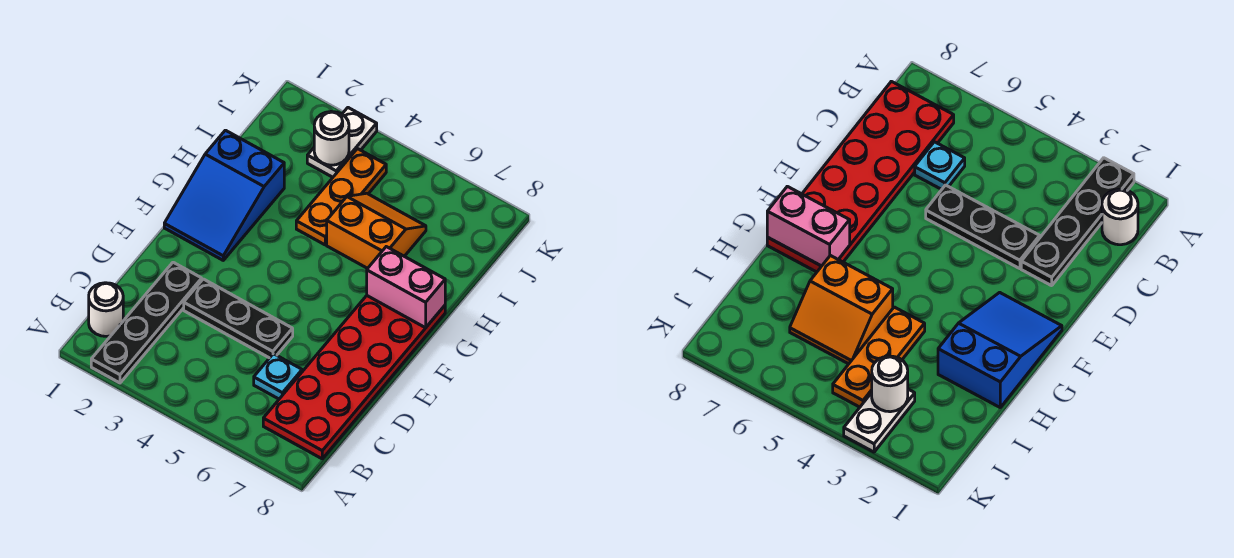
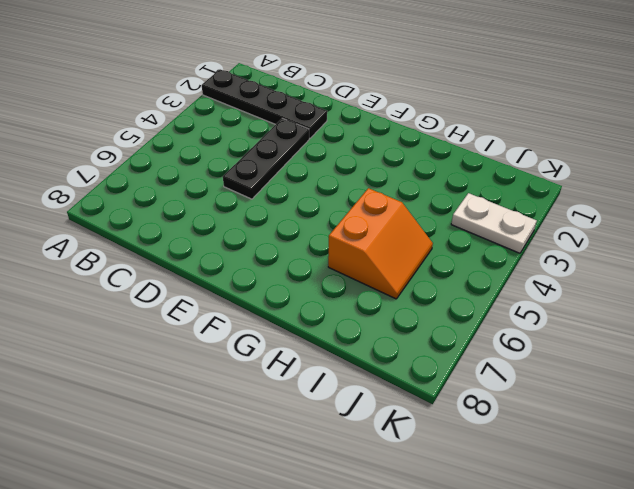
none -> white 1x1 round brick [89,283,123,336]
none -> red 2x6 plate [263,296,445,459]

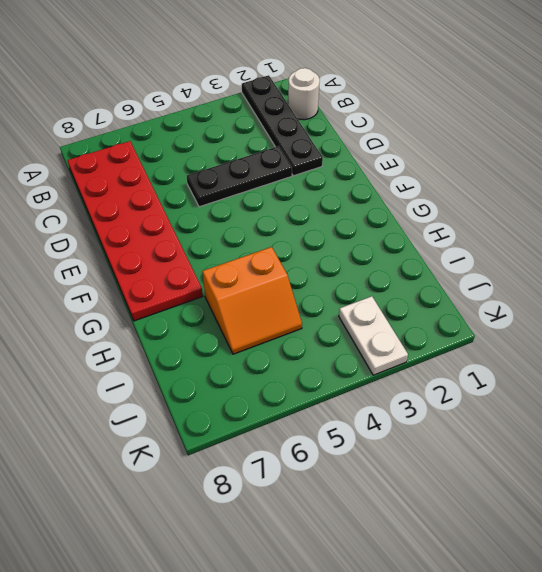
none -> cyan 1x1 plate [254,354,302,399]
none -> blue 2x3 slope [164,130,284,260]

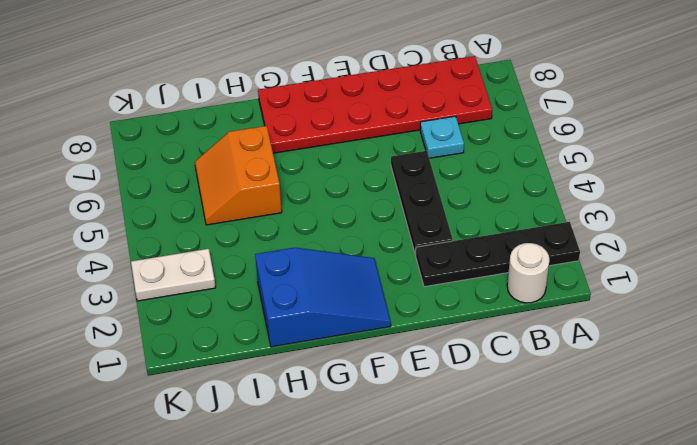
none -> orange 1x3 plate [296,149,386,245]
none -> pink 1x2 brick [367,247,445,328]

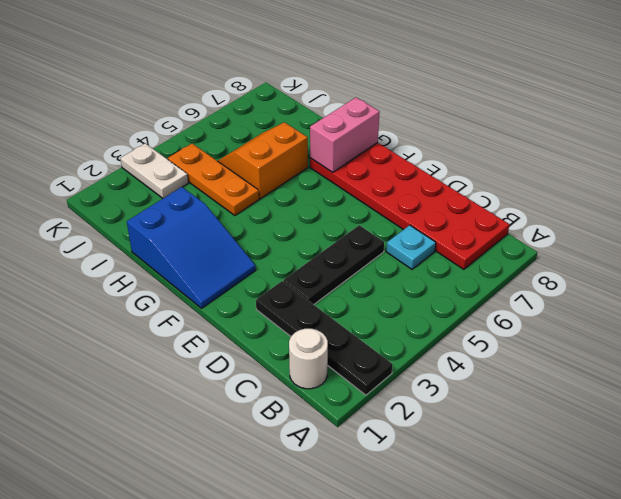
none -> white 1x1 round brick [314,112,349,165]

